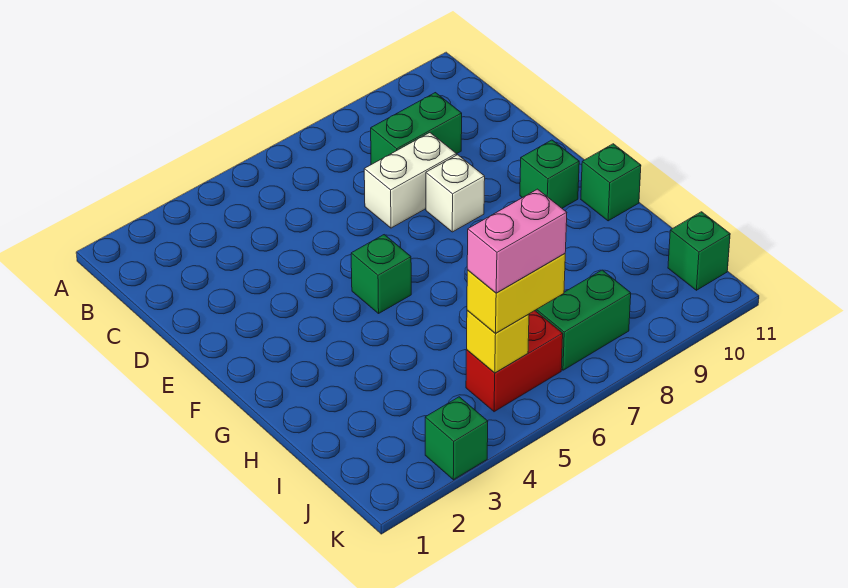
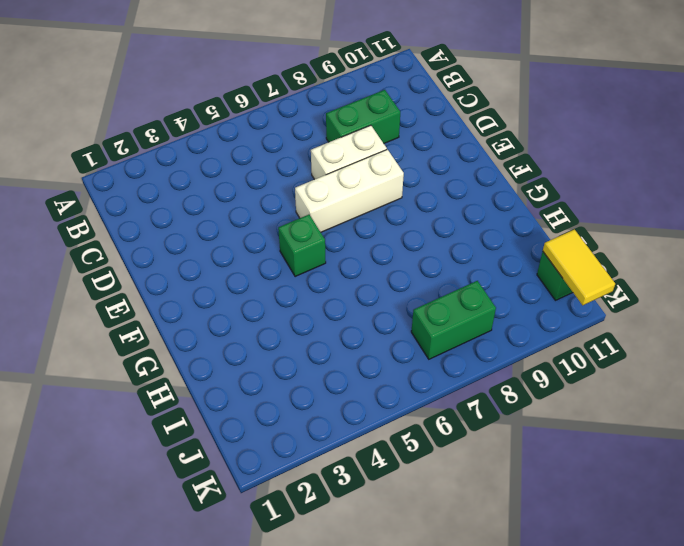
white 1x3 brick [295,149,404,232] -> white 1x1 brick [426,155,485,232]
yellow 1x2 tile [543,229,615,305] -> none
none -> green 1x1 brick [520,140,579,208]
none -> green 1x1 brick [581,144,641,221]
none -> red 1x2 brick [466,311,563,412]

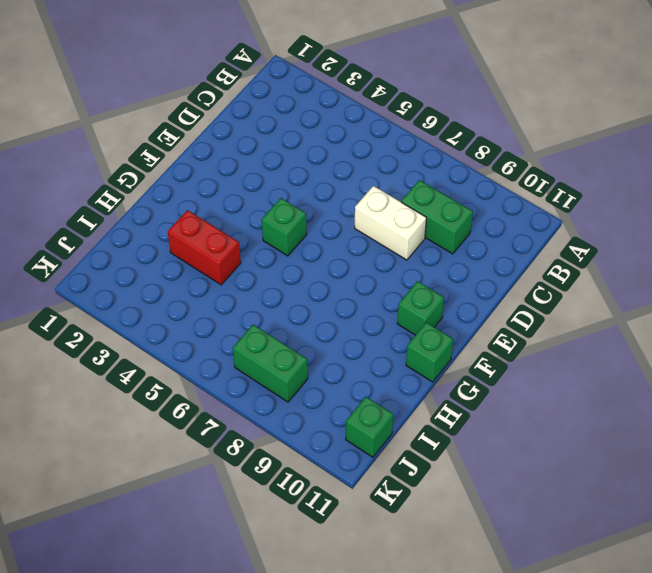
red 1x2 brick [168,210,241,285] -> red 1x2 brick moved to [466,311,563,412]
none -> white 1x1 brick [426,155,485,232]
none -> green 1x1 brick [425,397,488,480]
none -> yellow 1x1 brick [467,310,529,373]

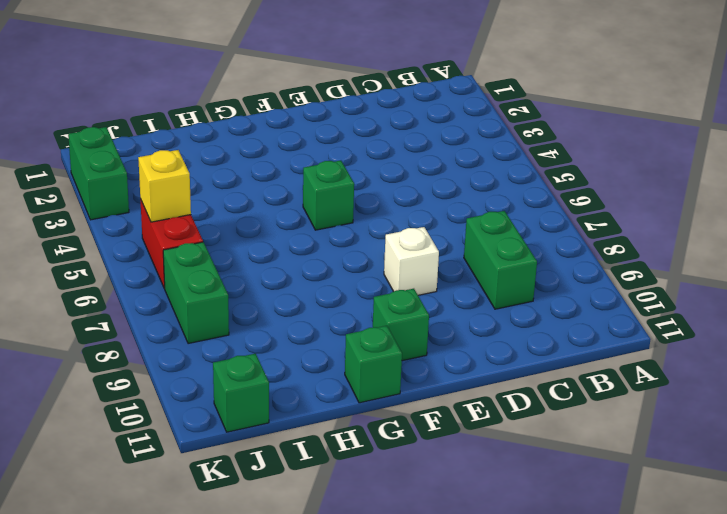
green 1x2 brick [68,127,129,220] -> green 1x1 brick [425,397,488,480]
none -> white 1x2 brick [364,133,456,228]
none -> yellow 1x2 brick [467,254,565,334]
none -> pink 1x2 brick [467,189,567,293]

